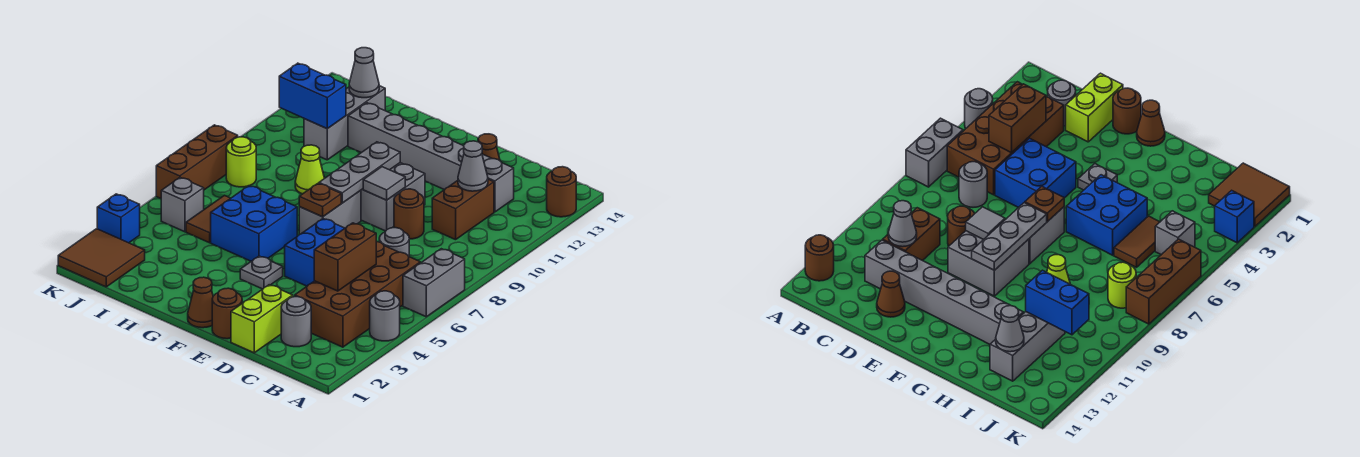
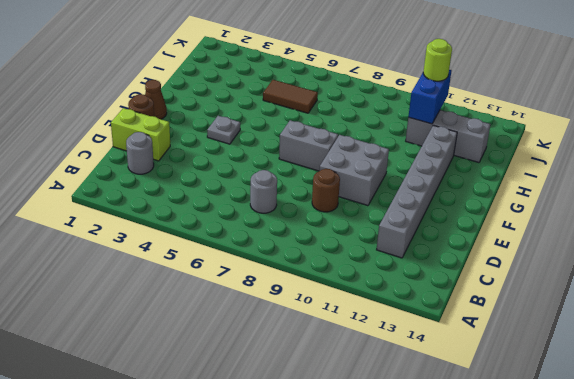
lime 1x1 round brick [423,39,452,81] -> lime 1x1 round brick moved to [226,137,256,187]
none -> grey 1x1 round brick [370,291,400,341]
none -> grey 1x2 brick [403,249,465,317]
none -> brown 1x1 round brick [547,167,576,217]
none -> brown 2x4 brick [295,241,420,347]

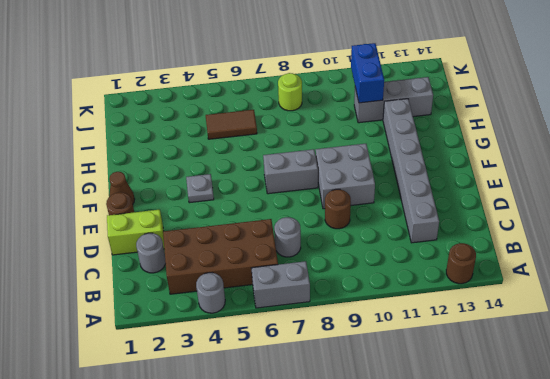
none -> brown 1x2 brick [432,179,494,240]
none -> blue 2x2 brick [285,219,345,286]
none -> brown 1x1 cone [478,134,500,161]
none -> blue 2x2 brick [211,186,297,261]

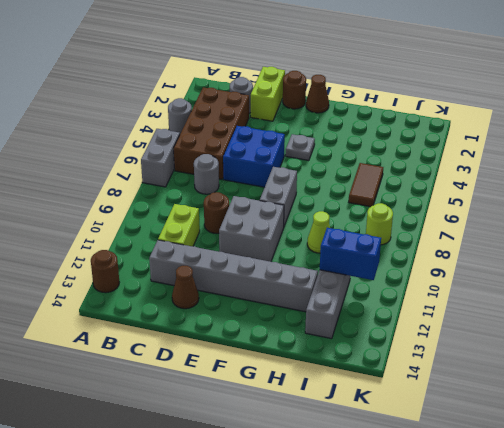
lime 1x2 brick [158,204,200,246] -> brown 1x2 brick [432,179,494,240]
none -> blue 2x2 brick [211,186,297,261]
none -> brown 2x2 tile [58,229,145,287]
none -> grey 1x1 brick [161,177,204,232]
none -> blue 1x1 brick [97,194,140,243]

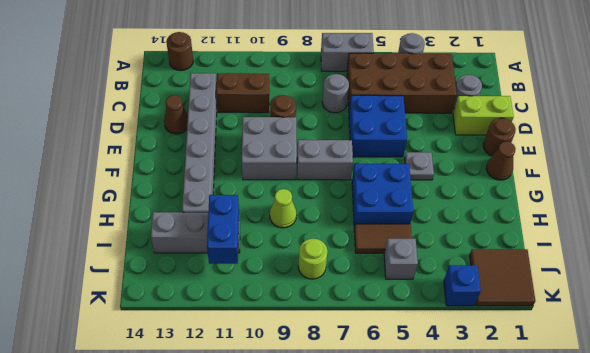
none -> brown 1x3 brick [156,125,238,199]
none -> brown 1x2 brick [314,223,376,291]
none -> grey 1x1 cone [458,141,488,191]
none -> grey 1x1 tile [363,167,405,200]

